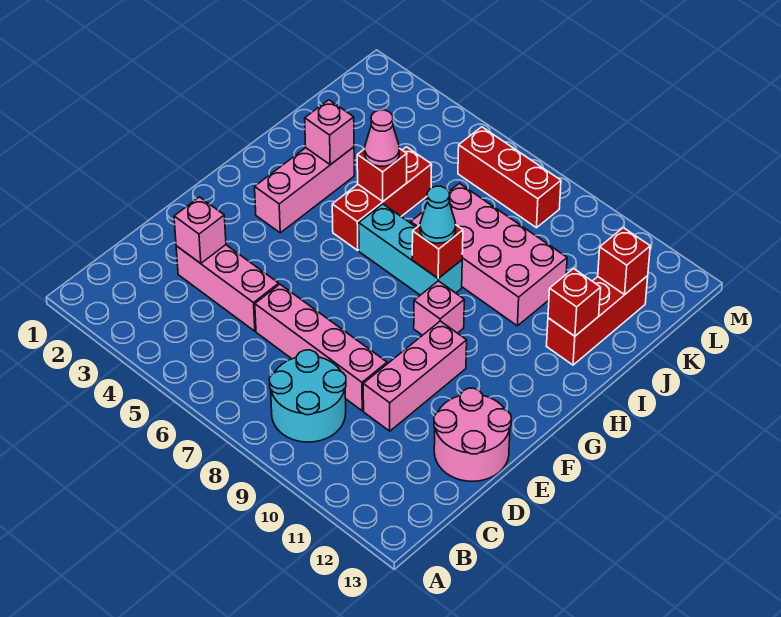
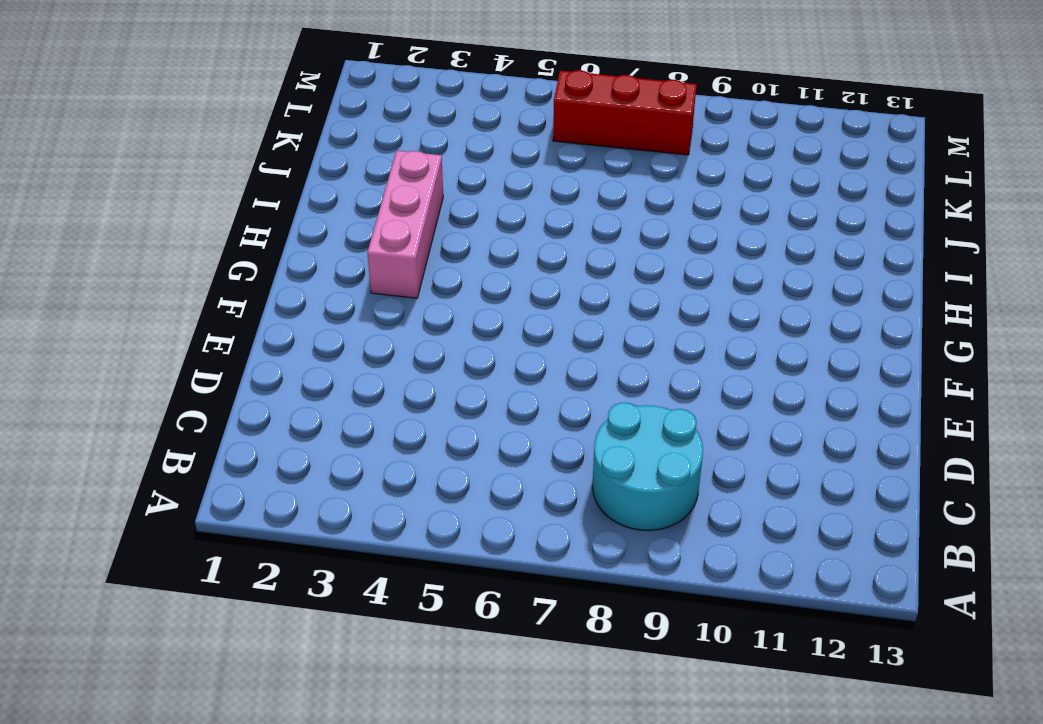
none -> pink 1x3 brick [176,245,279,331]
none -> pink 1x4 brick [255,284,387,411]
none -> pink 1x3 brick [363,321,467,431]

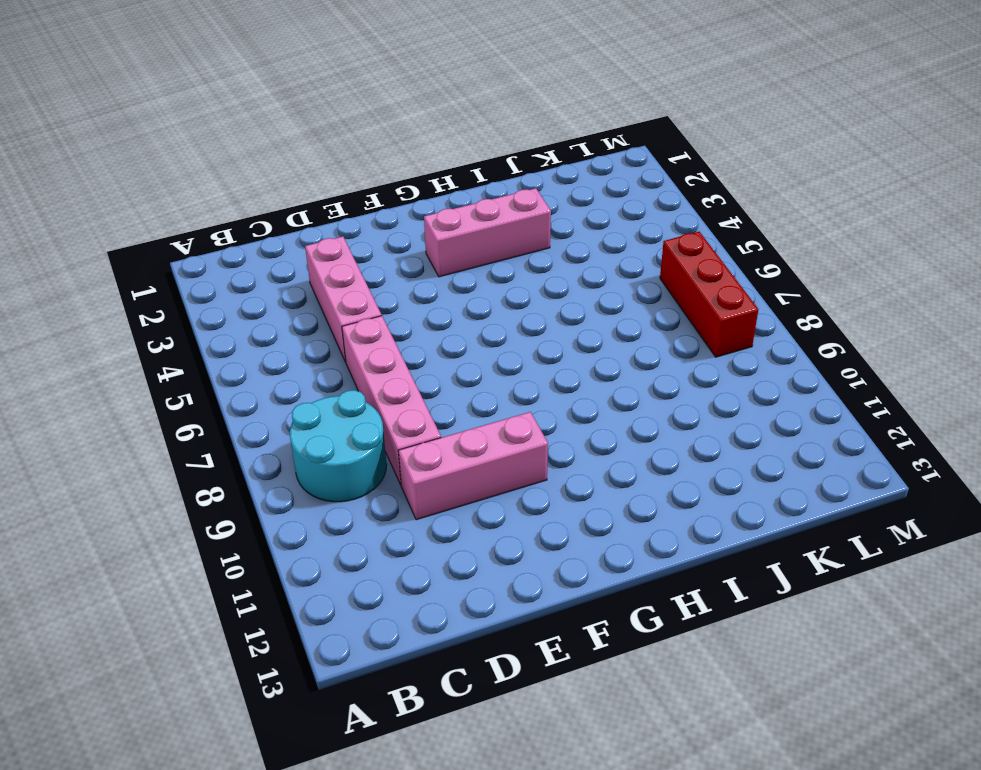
none -> pink 2x2 round brick [434,388,511,481]
none -> pink 1x1 brick [414,281,464,335]
none -> red 1x3 brick [332,147,432,250]

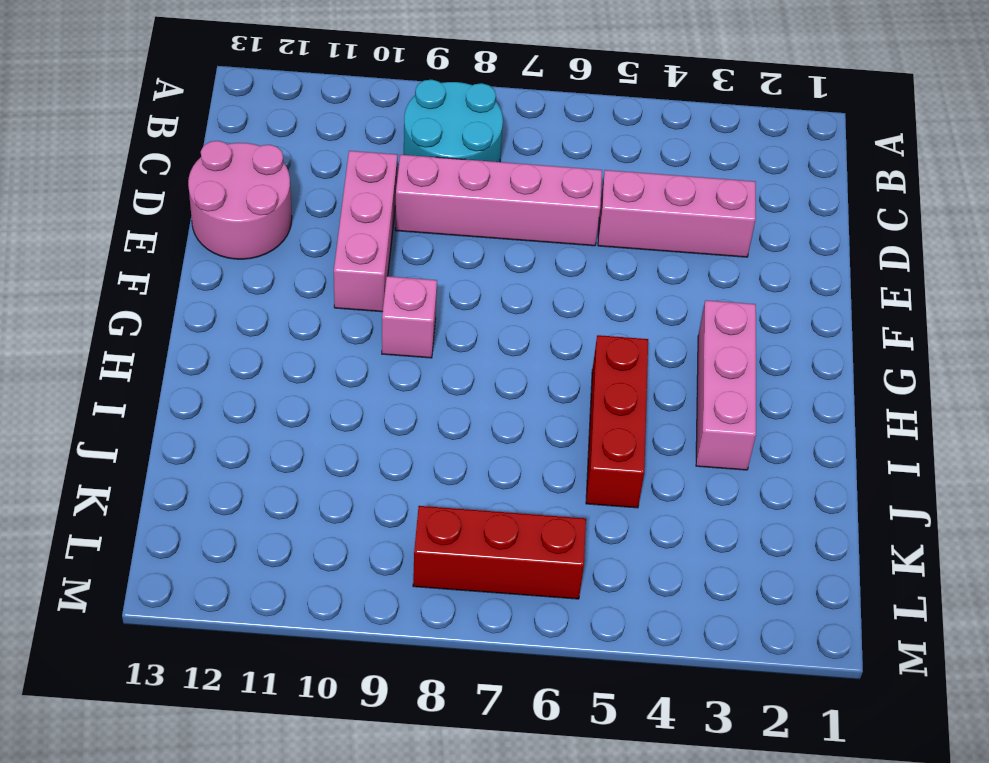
none -> cyan 1x3 brick [359,204,462,295]
none -> pink 2x4 brick [411,183,567,326]
none -> red 1x3 brick [547,276,648,365]

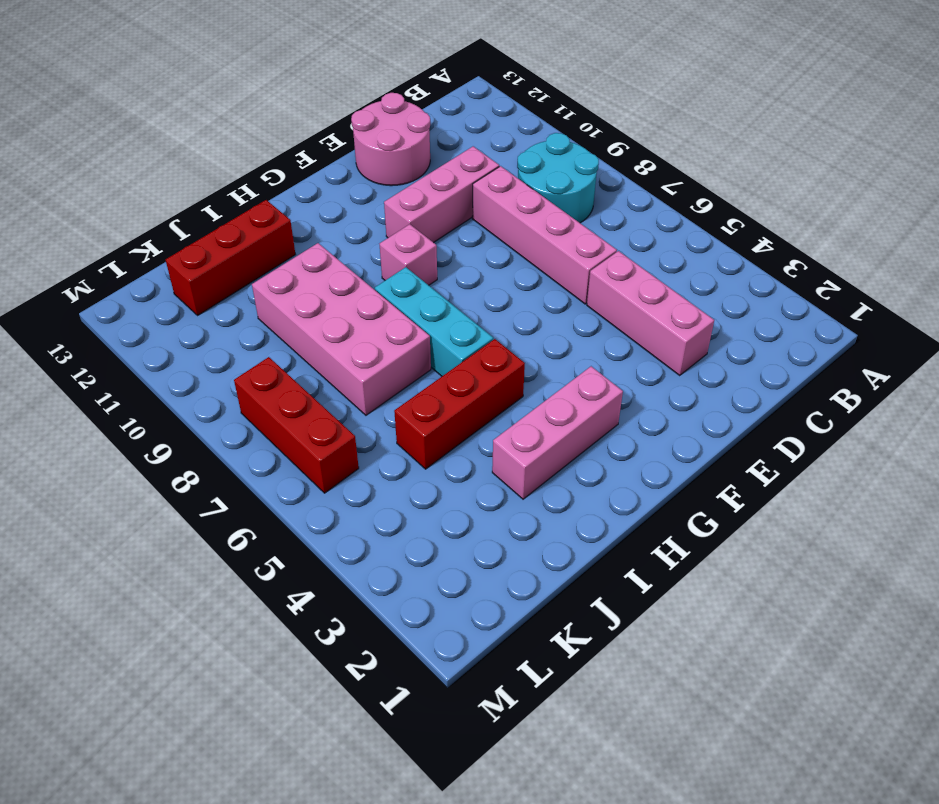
none -> pink 1x1 brick [174,197,226,263]
none -> red 1x1 brick [412,225,463,278]
none -> pink 1x1 brick [305,100,354,165]

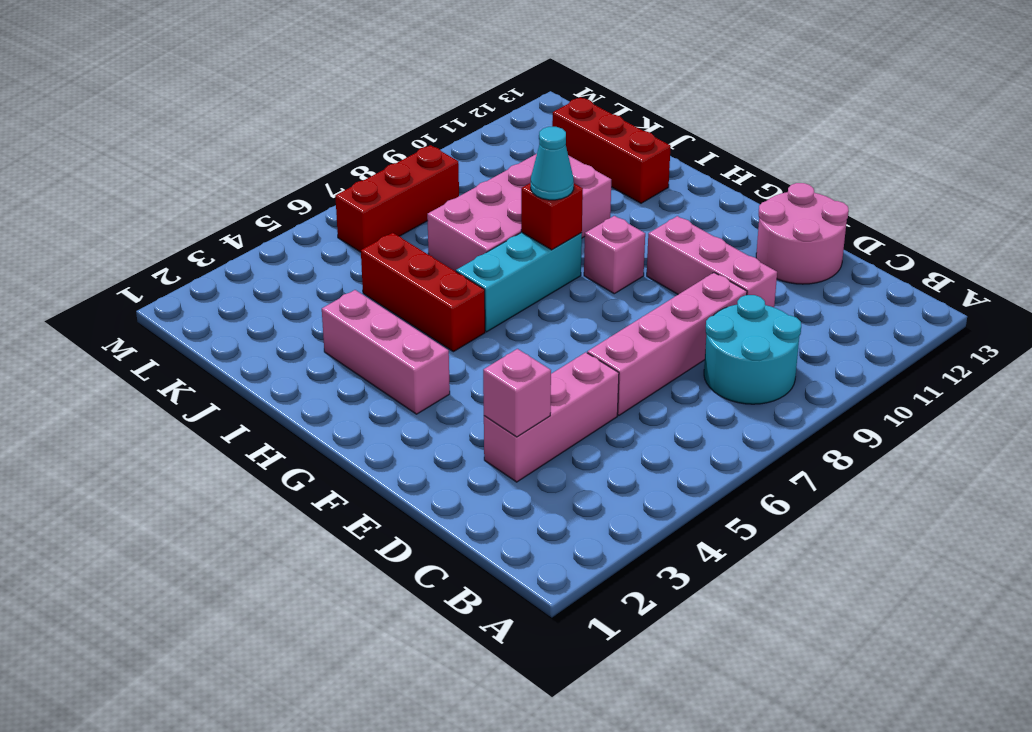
none -> pink 1x1 brick [305,100,354,165]
none -> red 1x1 brick [357,148,407,201]
none -> red 1x1 brick [548,269,601,336]

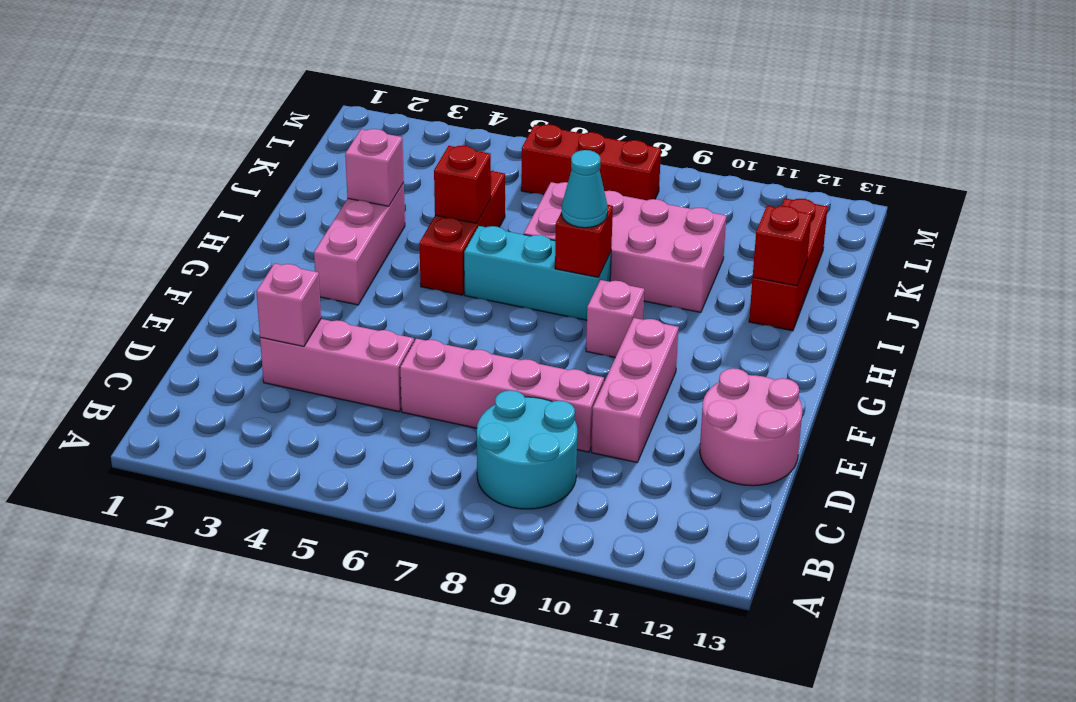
none -> red 1x1 brick [598,228,650,295]
none -> pink 1x1 cone [365,110,399,166]

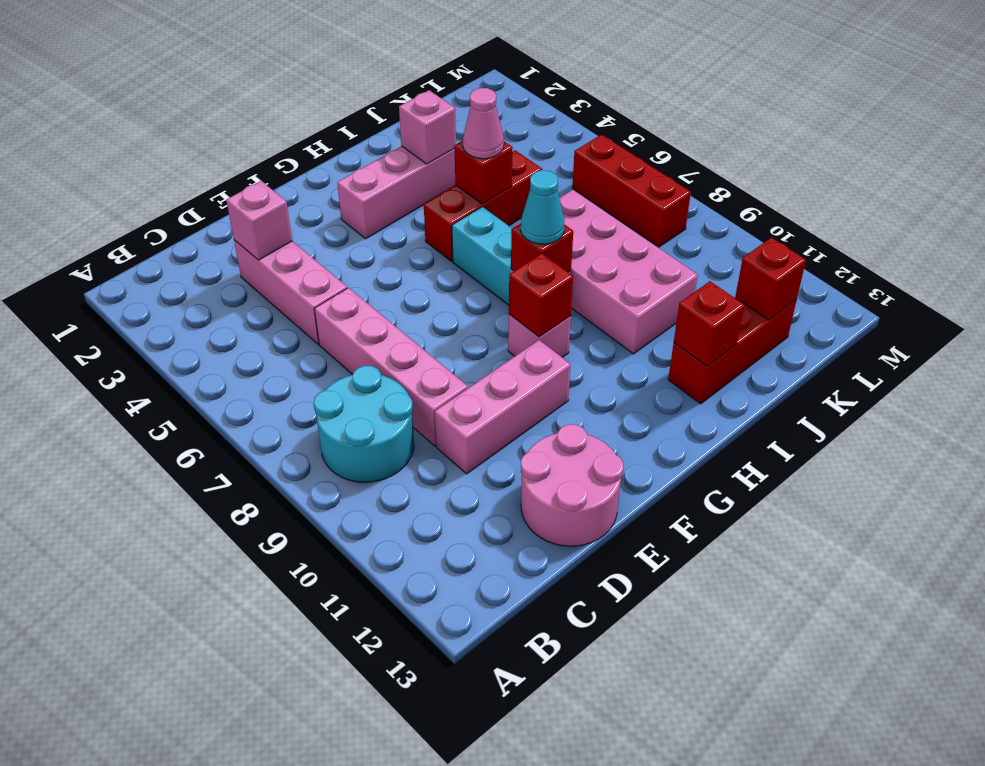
red 1x1 brick [509,253,573,337] -> none

